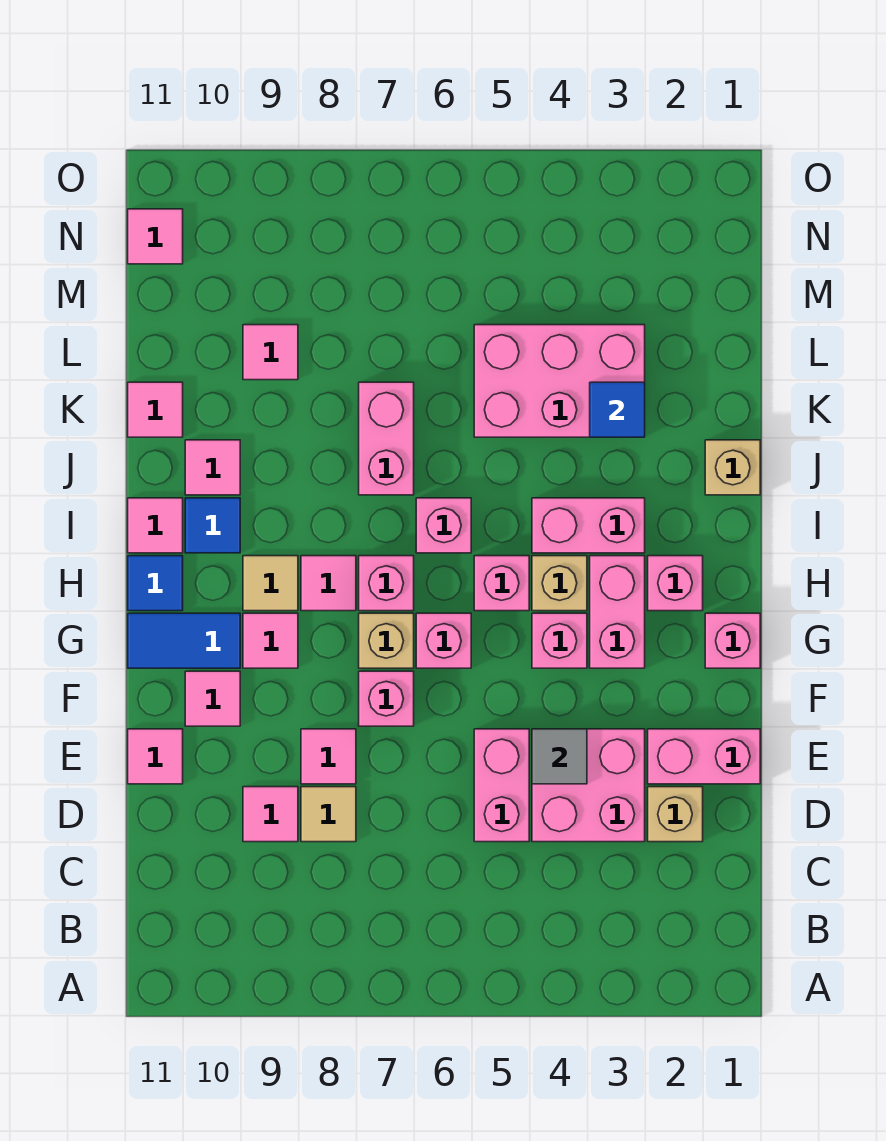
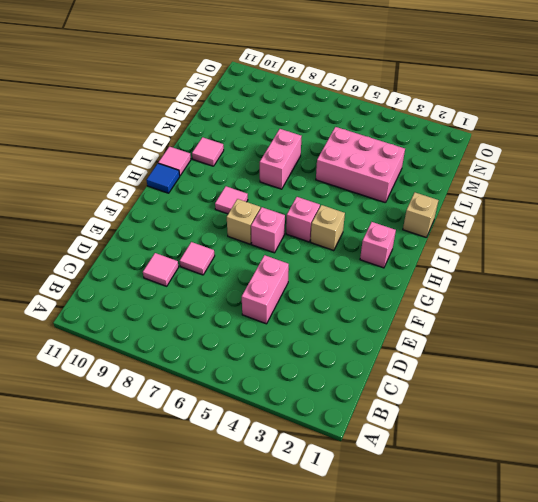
none -> tan 1x1 brick [648,787,703,842]
none -> pink 2x2 brick [532,729,645,842]
none -> tan 1x1 tile [301,787,356,842]
none -> pink 1x2 brick [648,729,760,784]

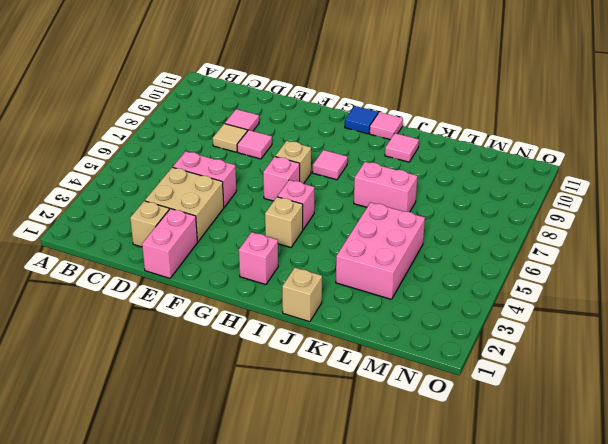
tan 2x2 brick [145,167,224,242] -> pink 2x2 brick [532,729,645,842]
none -> pink 1x1 tile [128,729,183,784]
none -> pink 1x1 brick [359,671,414,726]
none -> pink 1x1 tile [185,671,240,726]
none -> pink 1x1 brick [705,613,760,668]

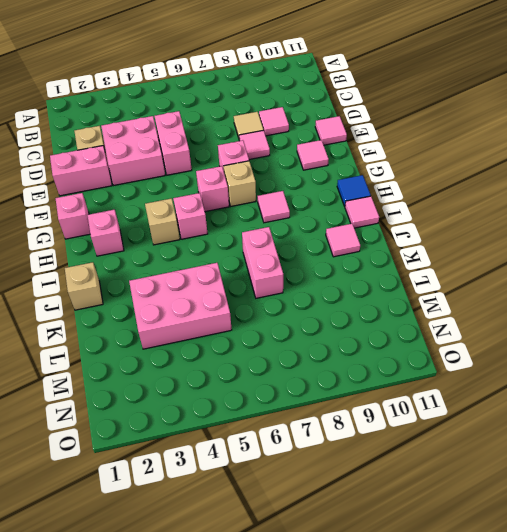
none -> pink 1x2 brick [590,556,645,668]
none -> pink 1x1 brick [532,613,587,668]
none -> pink 1x1 tile [243,613,298,668]
none -> blue 1x2 tile [128,613,240,668]

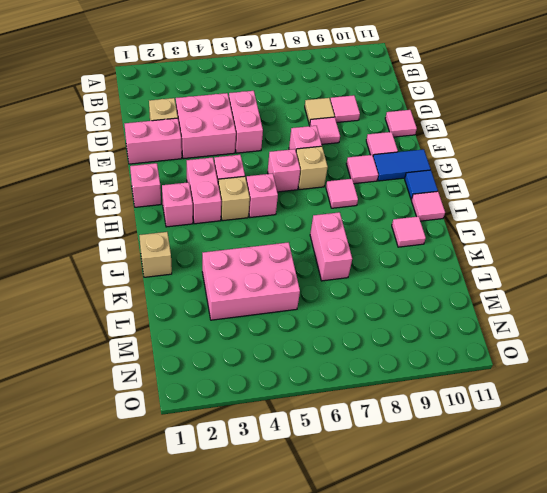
none -> pink 1x1 brick [359,556,414,611]
none -> tan 1x1 tile [243,556,298,611]
none -> pink 1x2 brick [532,498,645,553]
none -> pink 1x1 brick [416,498,471,553]

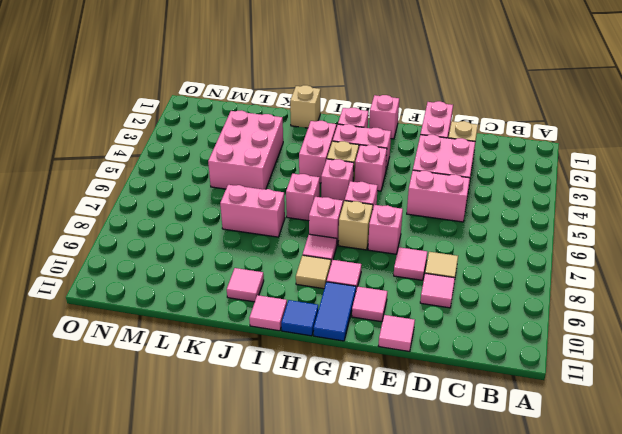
none -> blue 1x1 tile [185,498,240,553]
none -> pink 1x1 tile [128,382,183,437]
none -> pink 1x1 tile [243,325,298,380]
none -> pink 1x1 tile [128,209,183,264]

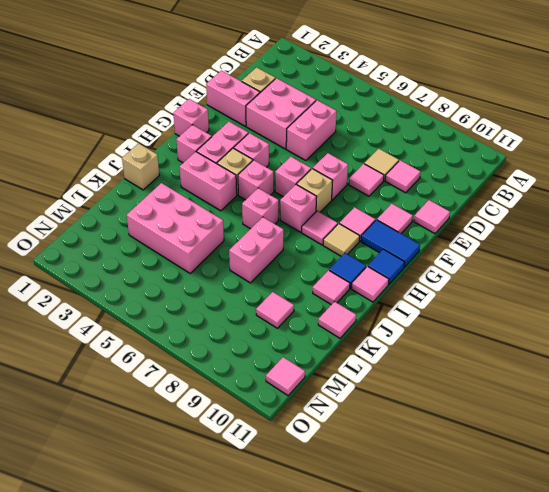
none -> grey 1x1 tile [532,729,587,784]
none -> blue 1x1 tile [590,382,645,437]

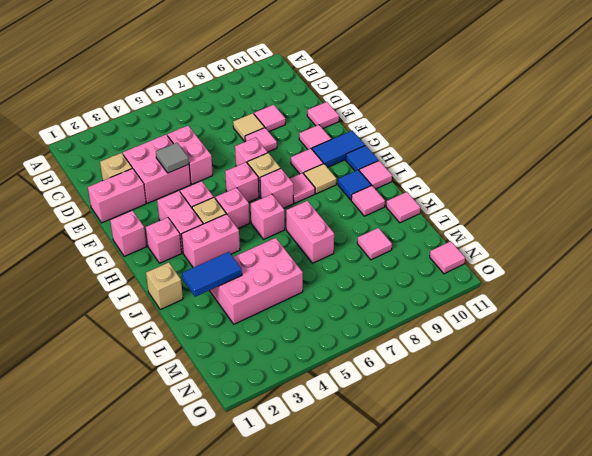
blue 1x2 tile [182,252,242,297] -> blue 1x1 tile [590,382,645,437]

